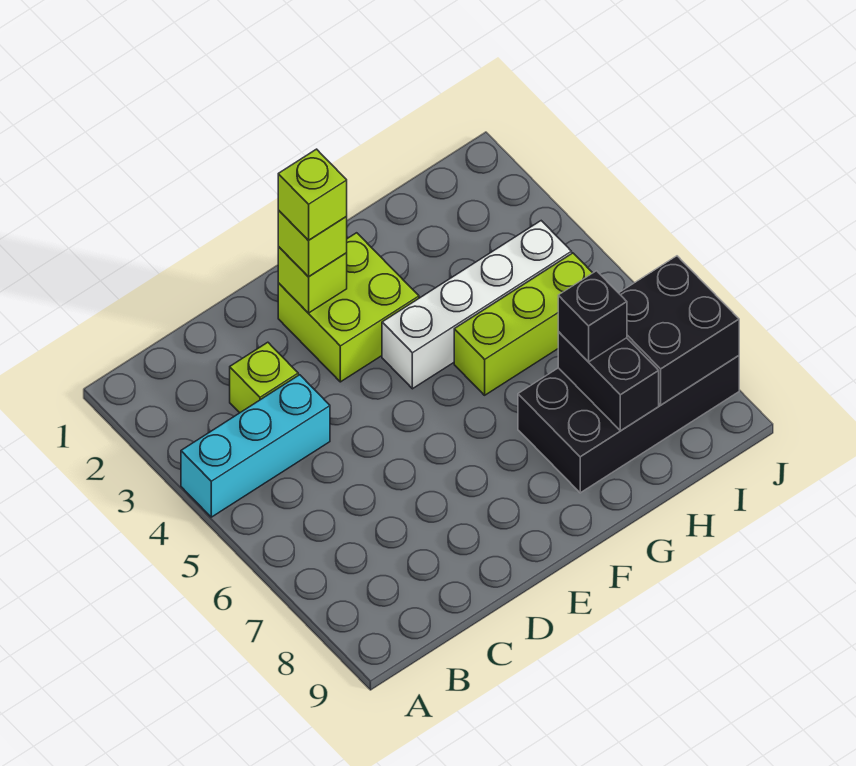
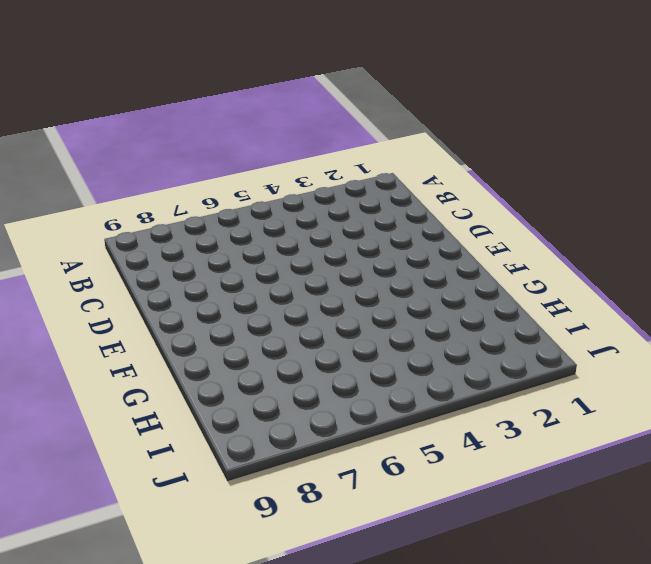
none -> cyan 1x3 brick [181,375,330,517]
none -> lime 1x1 brick [230,342,298,413]
none -> lime 2x2 brick [278,233,419,382]

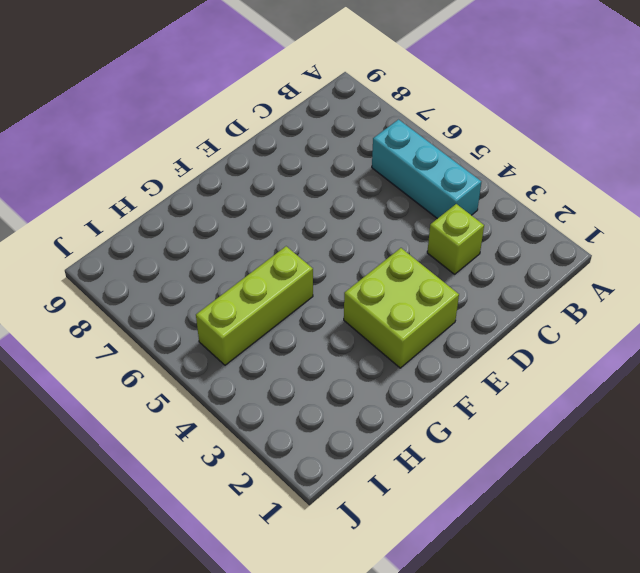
cyan 1x3 brick [372,120,481,219] -> cyan 1x3 brick turned to [181,375,330,517]
none -> white 1x4 brick [382,221,572,389]
none -> black 2x4 brick [518,356,739,493]
none -> lime 1x1 brick [278,247,347,313]

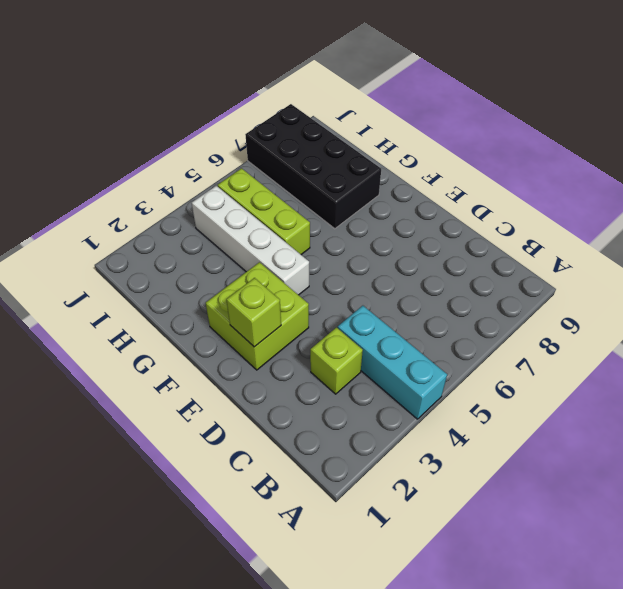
none -> black 1x2 brick [558,332,659,431]
none -> black 2x2 brick [619,256,739,405]
none -> lime 1x1 brick [278,210,347,277]

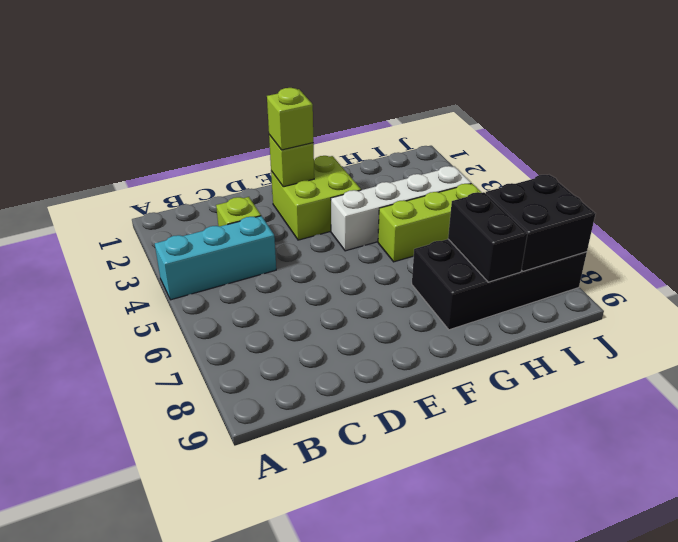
none -> black 1x1 brick [558,271,627,362]
none -> lime 1x1 brick [278,149,347,240]

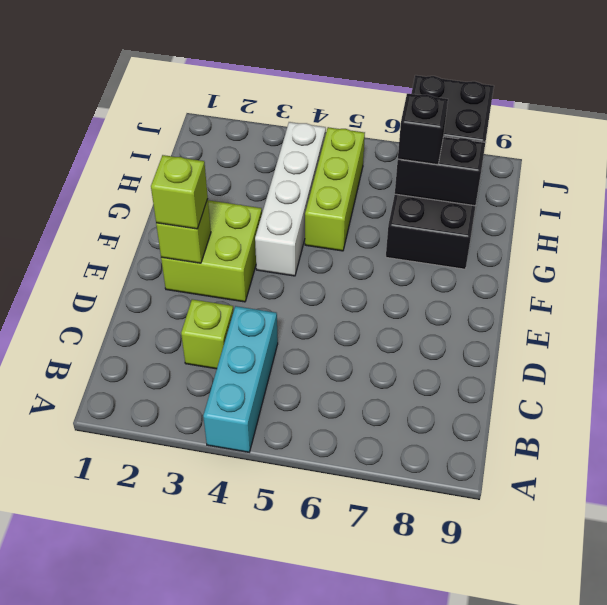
none -> lime 1x1 brick [278,149,347,240]

